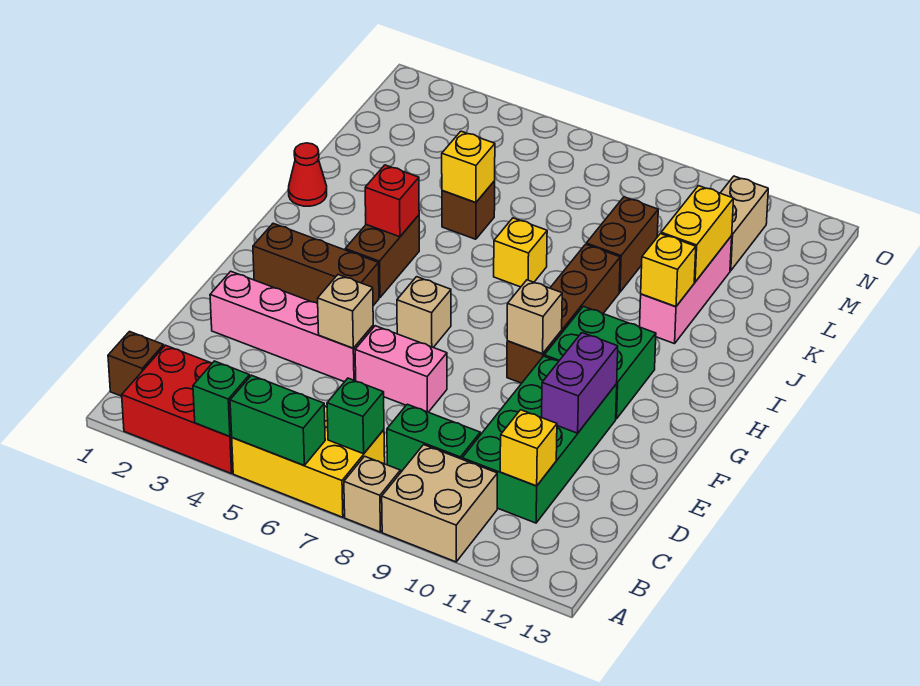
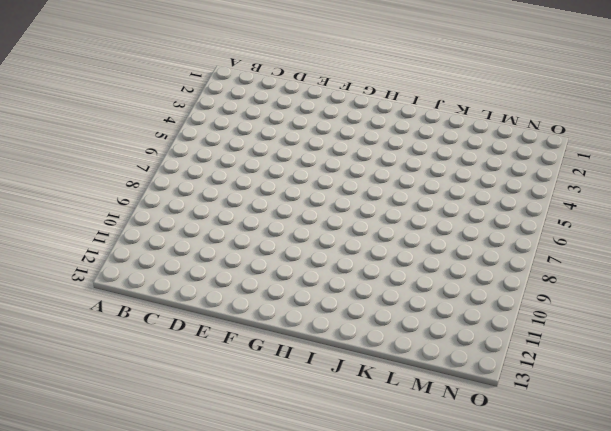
none -> red 2x3 brick [122,345,233,474]
none -> yellow 2x3 brick [232,406,385,517]
none -> tan 1x1 brick [344,456,400,532]
none -> tan 2x2 brick [382,445,497,562]

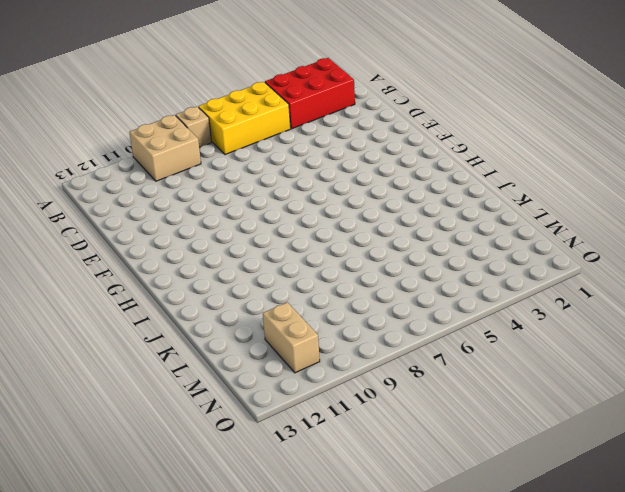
none -> brown 1x1 brick [108,332,164,396]
none -> green 1x2 brick [387,404,480,471]
none -> green 2x4 brick [462,356,617,523]
none -> pink 1x4 brick [210,271,373,382]

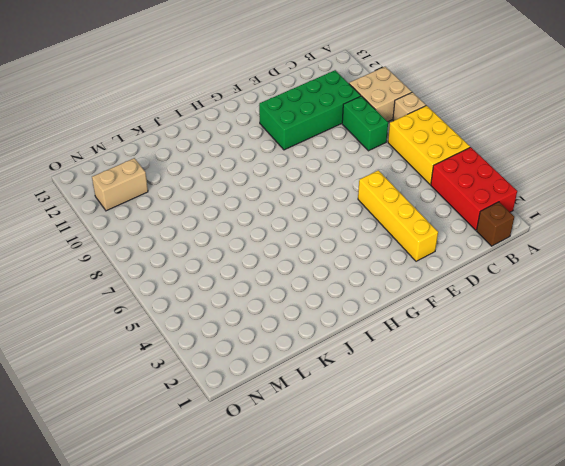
yellow 1x4 brick [358,170,438,261] -> pink 1x4 brick [210,271,373,382]
none -> pink 1x2 brick [355,326,447,412]
none -> brown 1x3 brick [253,223,379,306]
none -> tan 1x1 brick [397,277,451,347]
none -> brown 1x4 brick [507,244,620,383]

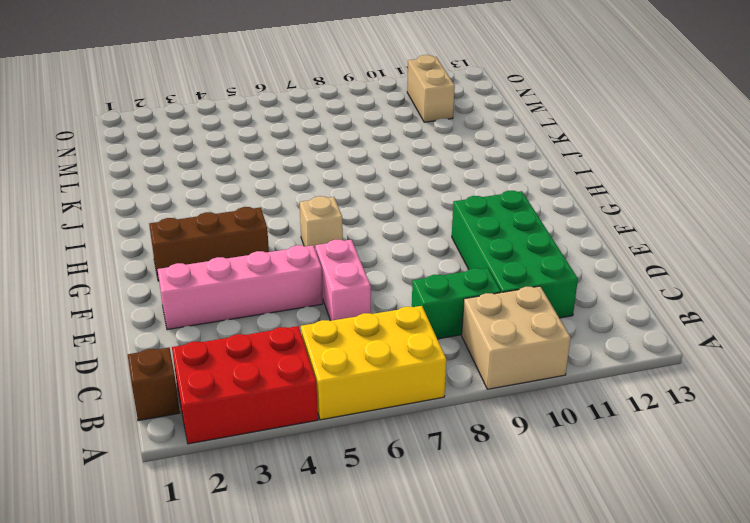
pink 1x2 brick [315,240,371,321] -> pink 1x2 brick turned to [355,326,447,412]
none -> tan 1x1 brick [344,456,400,532]
none -> brown 1x4 brick [507,244,620,383]
none -> green 2x2 brick [544,306,656,419]
none -> brown 1x2 brick [345,215,419,298]

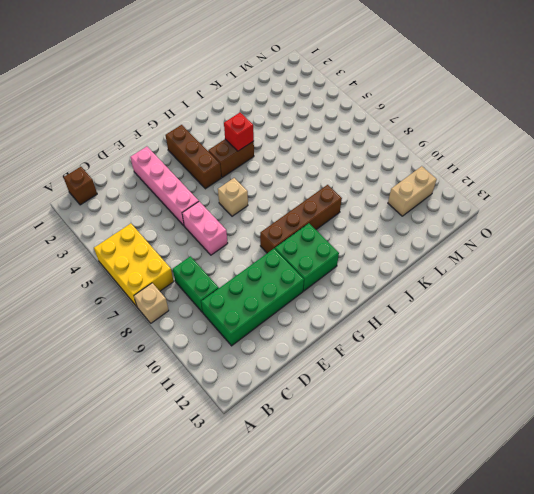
none -> red 2x3 brick [122,345,233,474]
none -> tan 2x2 brick [382,445,497,562]
none -> red 1x1 cone [288,143,327,206]
none -> yellow 1x1 brick [494,218,547,287]

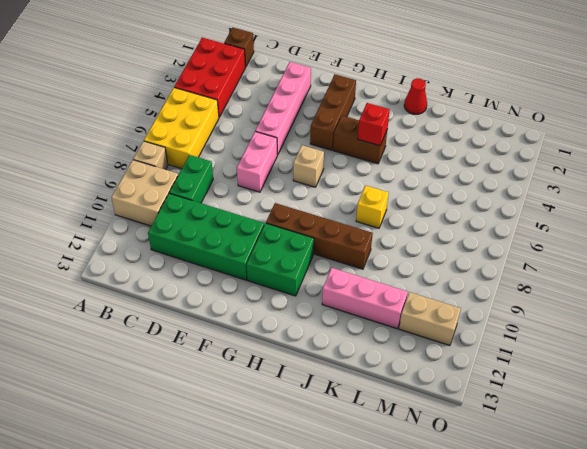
none -> brown 1x1 brick [442,181,495,239]
none -> brown 1x2 brick [586,197,658,292]
none -> green 1x1 brick [193,361,250,437]
none -> green 1x2 brick [230,375,325,465]

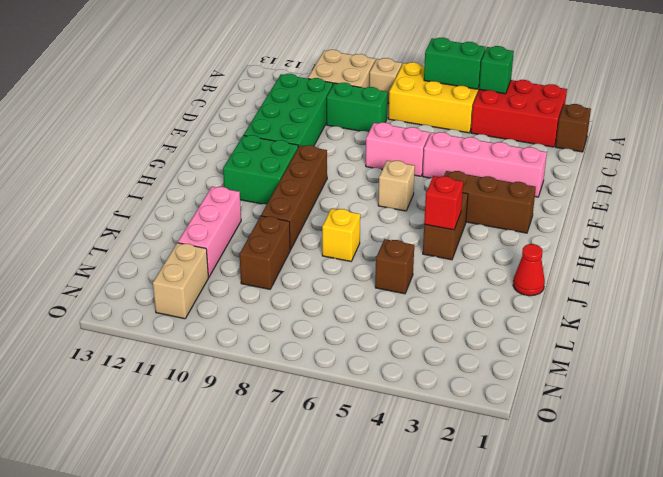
none -> green 1x1 brick [327,378,384,454]
none -> yellow 1x1 brick [500,410,557,486]
none -> tan 1x1 brick [318,275,373,348]
none -> purple 1x2 brick [542,333,618,433]

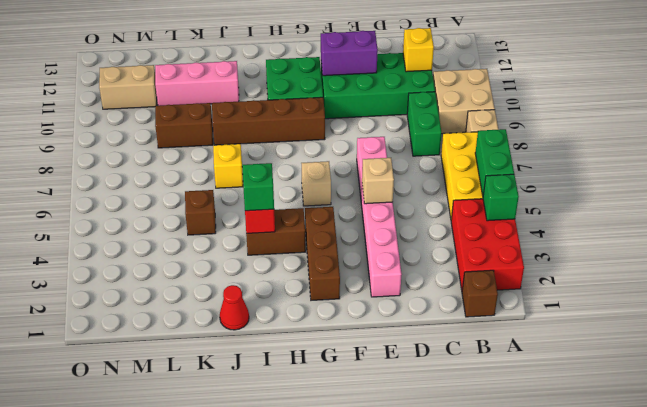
green 1x1 brick [242,163,274,211] -> green 1x1 brick moved to [327,378,384,454]
none -> tan 1x1 brick [507,280,562,354]
none -> yellow 1x1 brick [641,234,696,307]
none -> yellow 1x1 brick [442,131,495,203]
none -> yellow 1x2 brick [661,186,734,282]

